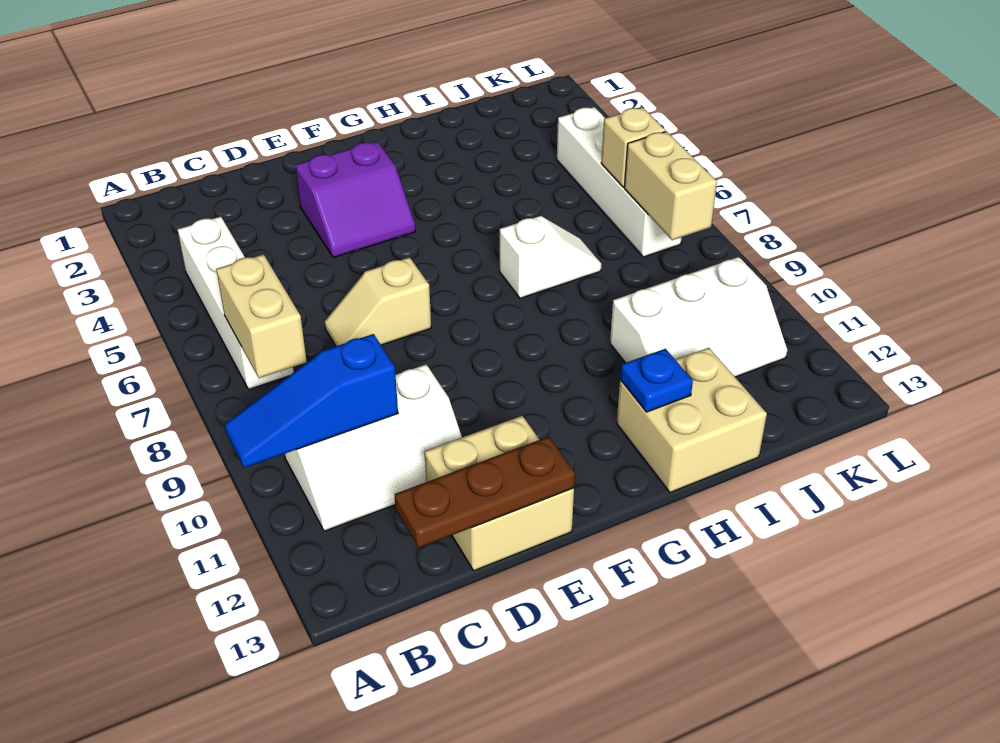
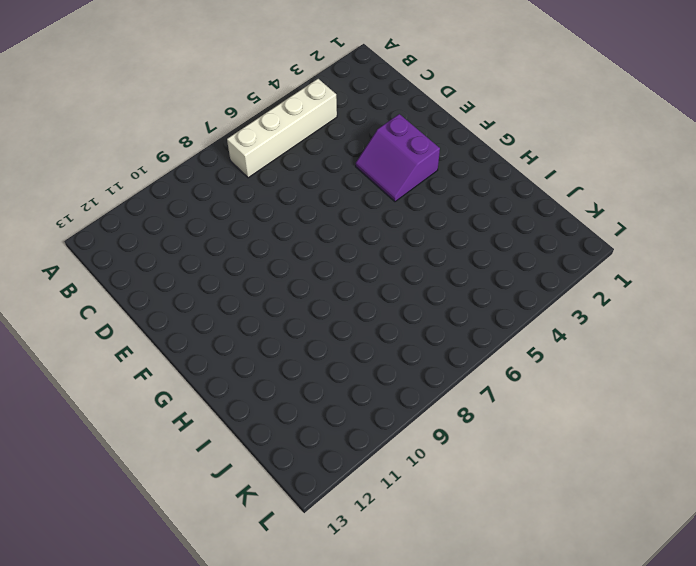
none -> white 2x3 slope [285,364,462,531]
none -> tan 1x2 slope [325,257,431,346]
none -> tan 2x2 brick [425,416,574,571]

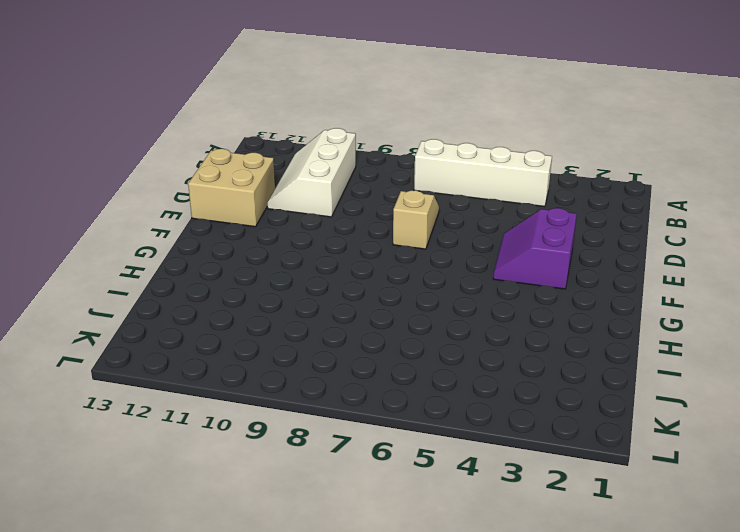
none -> white 1x2 slope [500,216,601,298]
none -> tan 2x2 brick [617,348,767,493]
none -> white 2x3 slope [610,257,787,377]

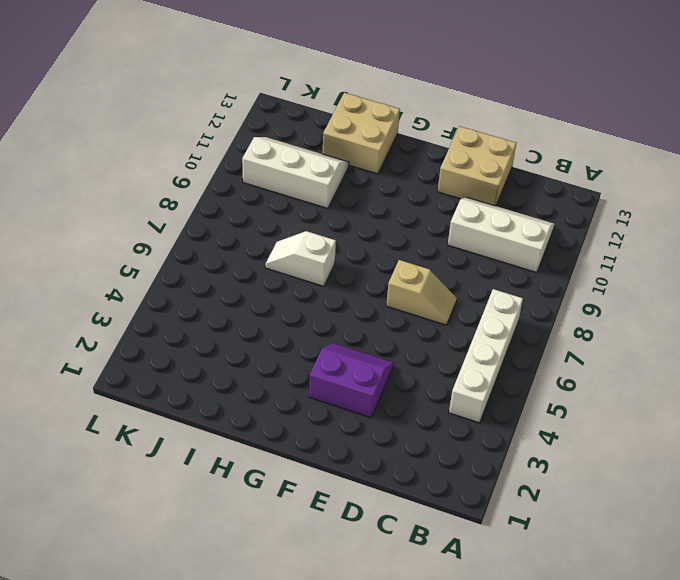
none -> white 1x4 brick [557,107,681,257]
none -> blue 1x3 slope [225,334,398,468]
none -> tan 1x2 brick [216,254,307,378]

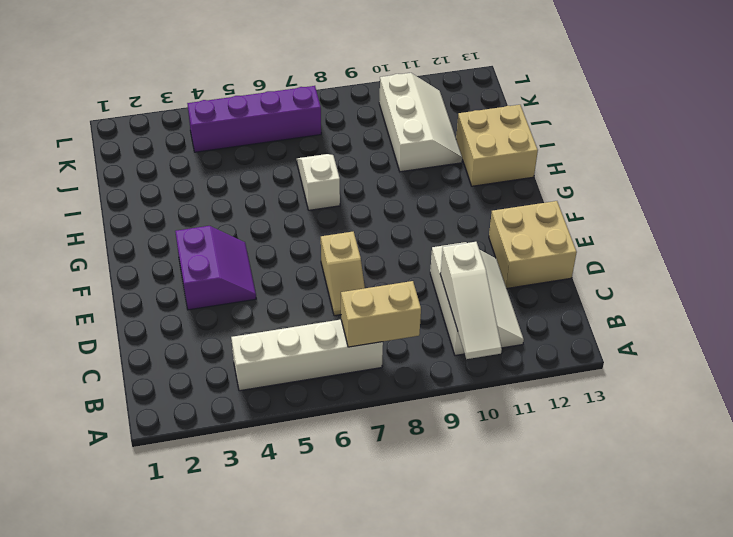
white 1x3 slope [440,242,502,359] -> blue 1x3 slope [225,334,398,468]
purple 1x4 brick [187,86,321,152] -> white 1x4 brick [557,107,681,257]
none -> brown 1x3 plate [395,437,575,548]
none -> blue 1x1 plate [620,349,693,412]
none -> tan 1x1 brick [601,107,666,187]

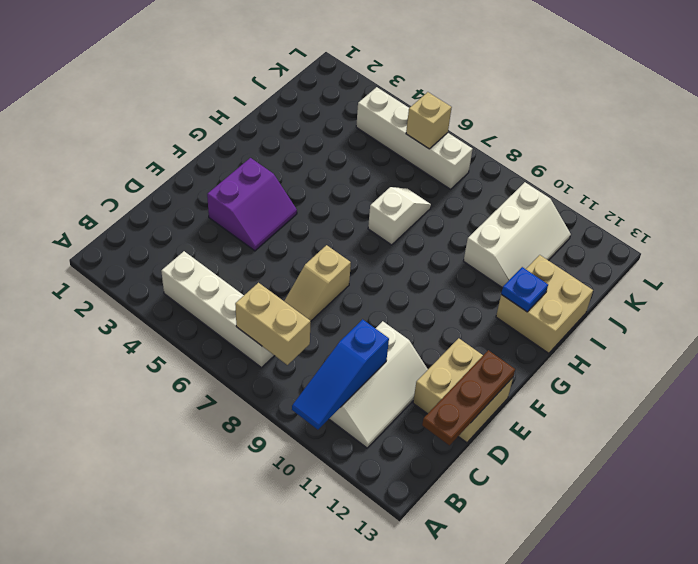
none -> tan 1x2 brick [624,131,717,240]

